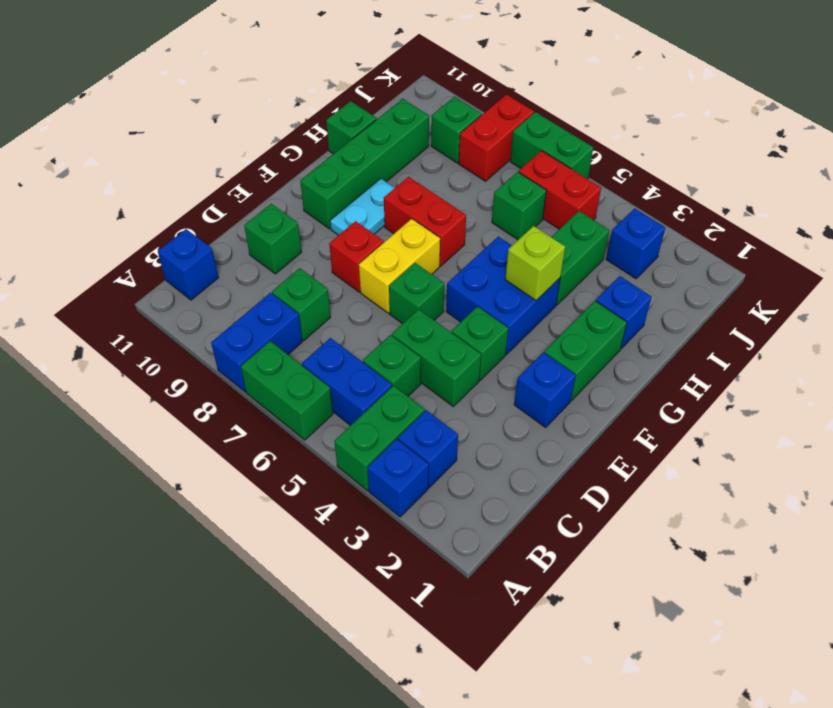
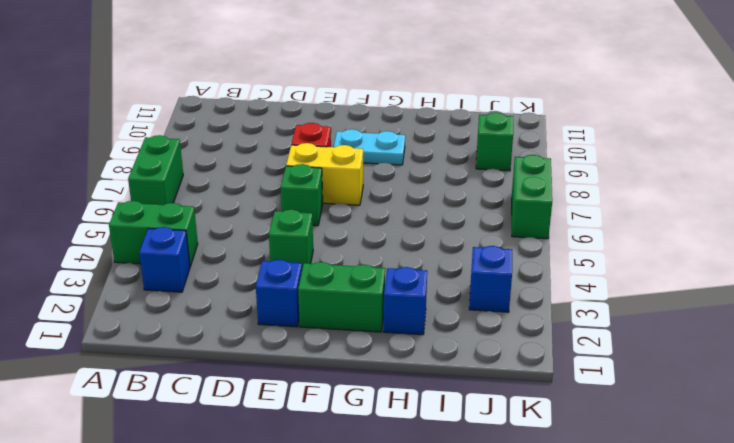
none -> blue 1x1 brick [367,439,429,517]
none -> blue 1x2 brick [211,293,302,392]
none -> blue 1x2 brick [302,338,392,426]
none -> blue 1x1 brick [158,229,219,300]

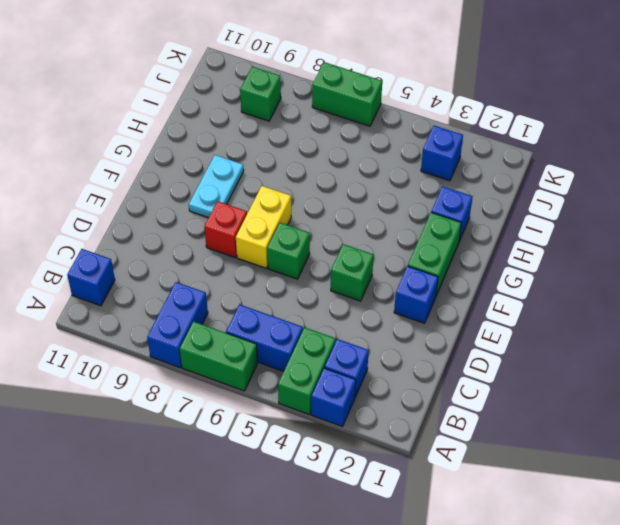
none -> green 1x1 brick [363,335,421,396]
none -> green 1x1 brick [272,268,330,340]
none -> green 1x2 brick [392,309,481,406]
none -> green 1x1 brick [244,204,301,274]

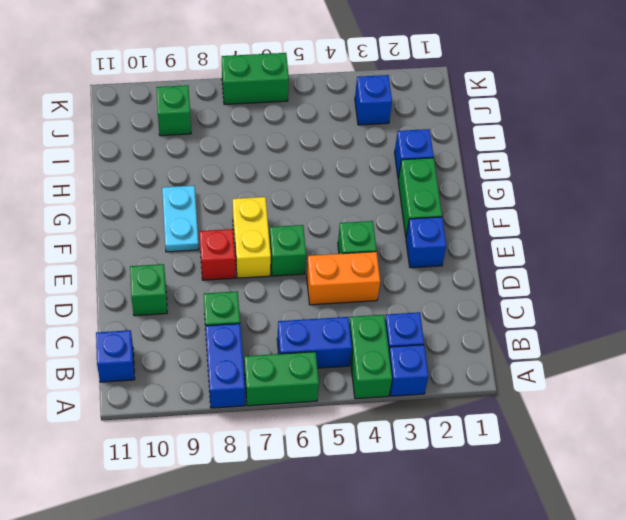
orange 1x2 brick [307,252,380,305] -> green 1x2 brick [392,309,481,406]
none -> green 1x1 brick [363,335,421,396]
none -> blue 2x2 brick [446,236,560,354]
none -> green 1x4 brick [300,99,429,229]
none -> red 1x2 brick [384,177,466,266]

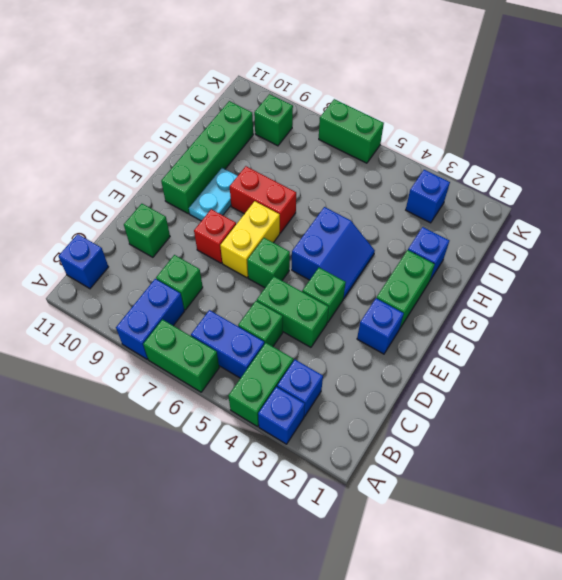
blue 2x2 slope [292,207,375,299] -> blue 2x2 brick [446,236,560,354]
none -> green 1x2 brick [552,211,609,305]
none -> green 1x1 brick [326,101,376,154]
none -> green 1x1 brick [492,172,546,240]
none -> red 1x2 brick [519,151,601,229]

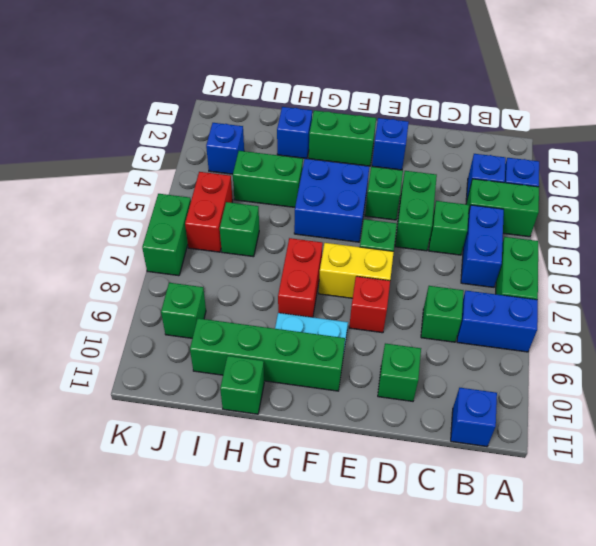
none -> red 1x2 brick [459,94,534,181]
none -> lime 1x1 brick [505,226,565,300]

